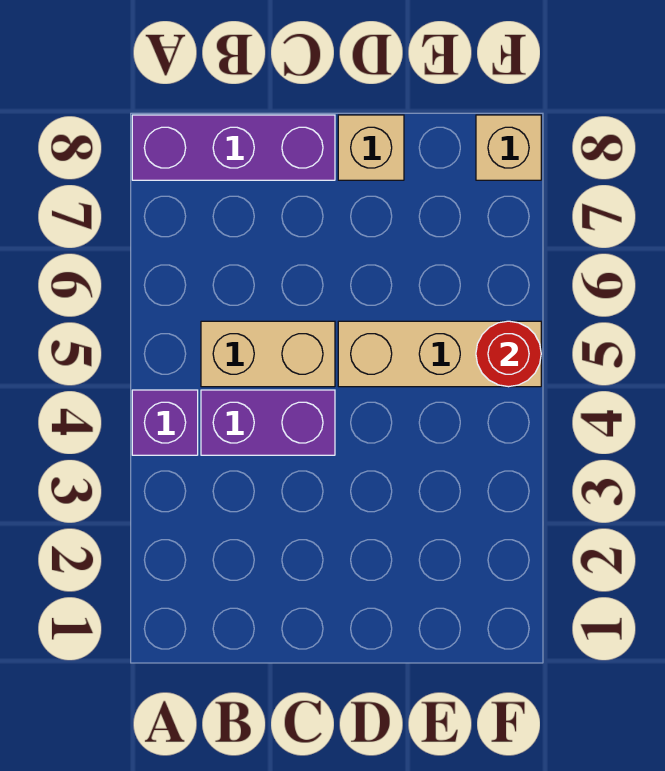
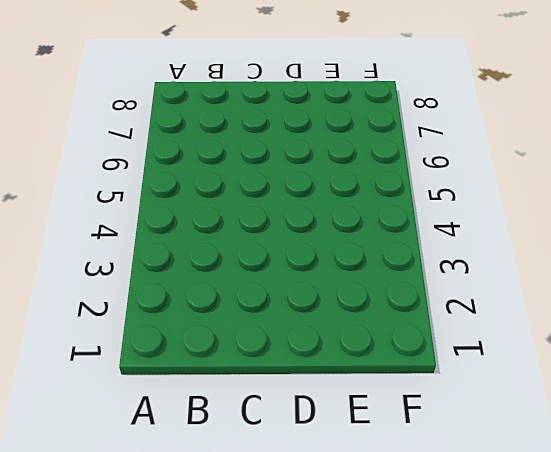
none -> purple 1x1 brick [132,390,198,455]
none -> purple 1x3 brick [132,115,335,180]

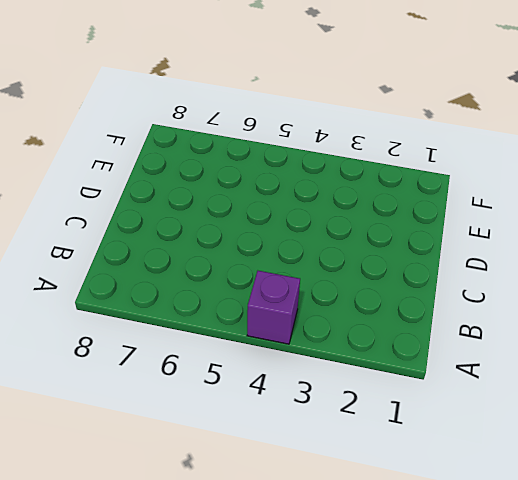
none -> purple 1x3 brick [132,115,335,180]
none -> purple 1x2 brick [201,390,335,455]

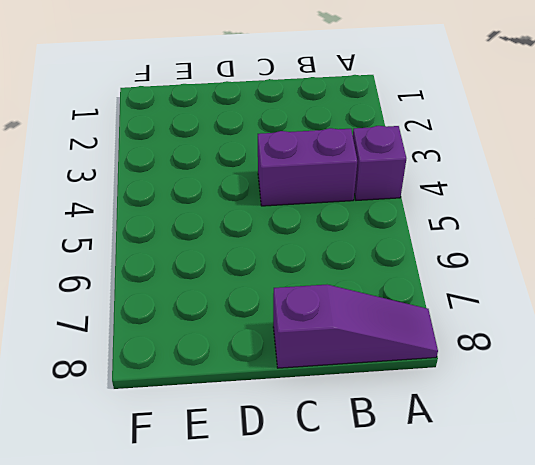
purple 1x3 slope [273,285,438,368] -> purple 1x3 brick [132,115,335,180]
none -> tan 1x2 brick [201,321,335,387]
none -> tan 1x3 brick [338,321,541,387]

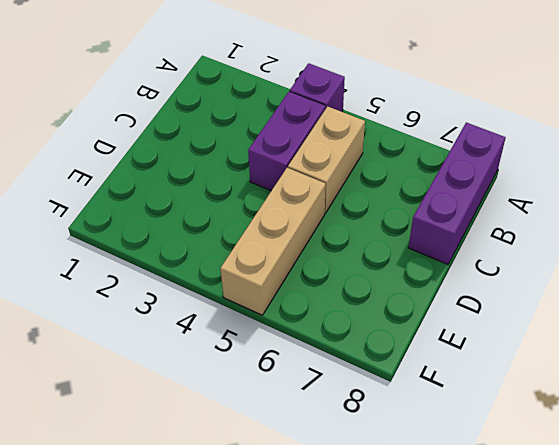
none -> tan 1x1 brick [338,115,404,180]
none -> tan 1x1 brick [476,115,541,180]

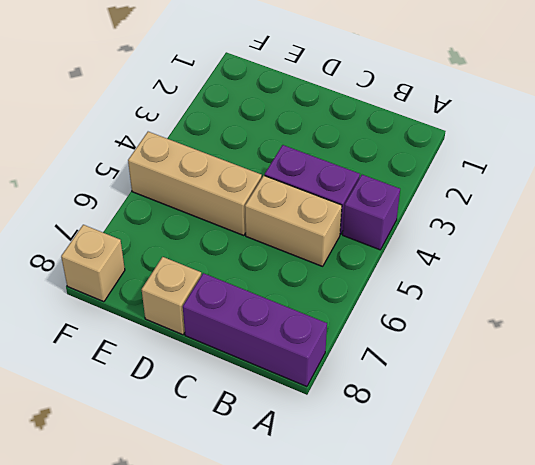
none -> red 1x1 round brick [476,321,541,387]

